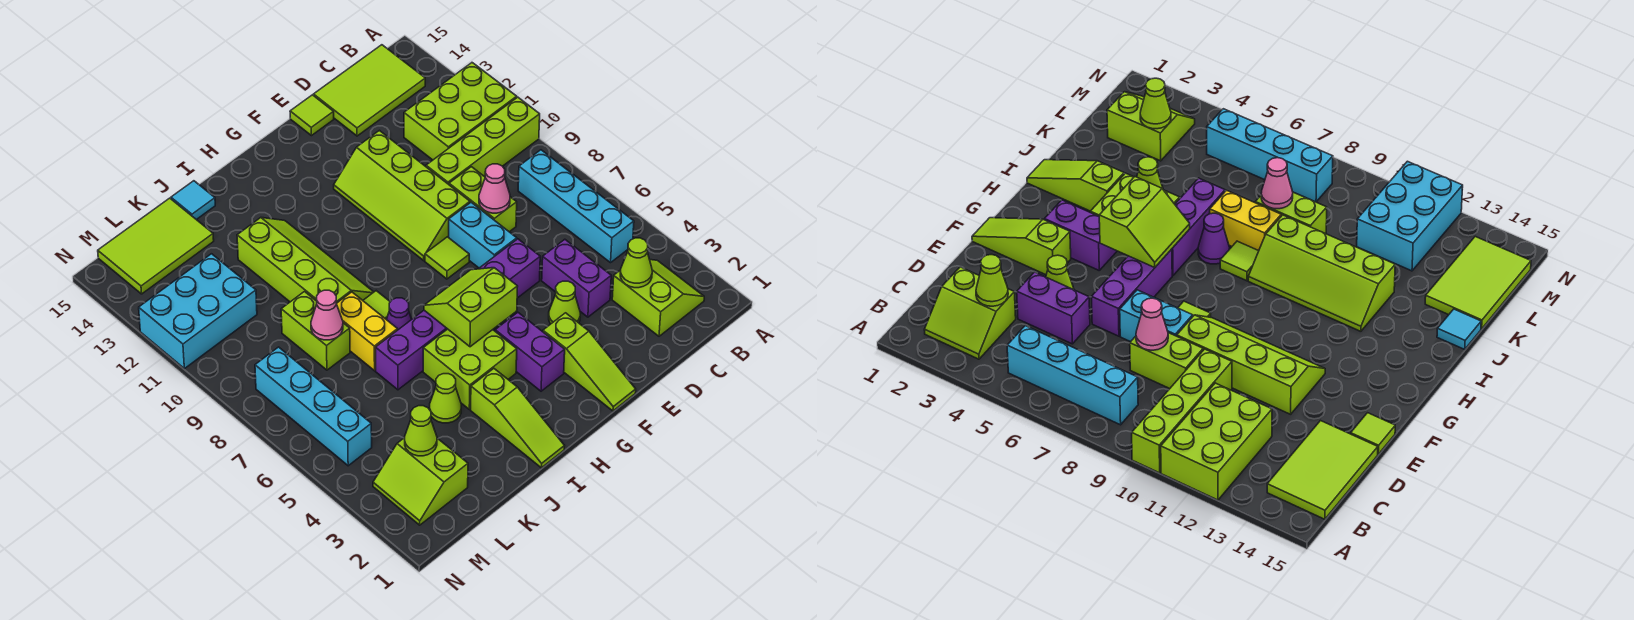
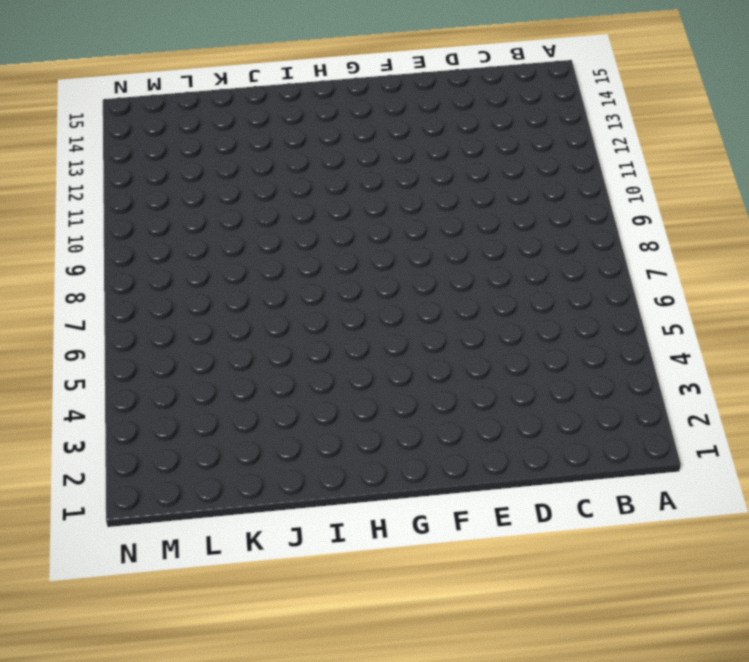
none -> lime 1x4 brick [426,97,540,184]
none -> lime 2x3 brick [404,63,517,160]
none -> lime 2x2 slope [612,260,704,336]
none -> cyan 1x4 brick [518,150,634,263]

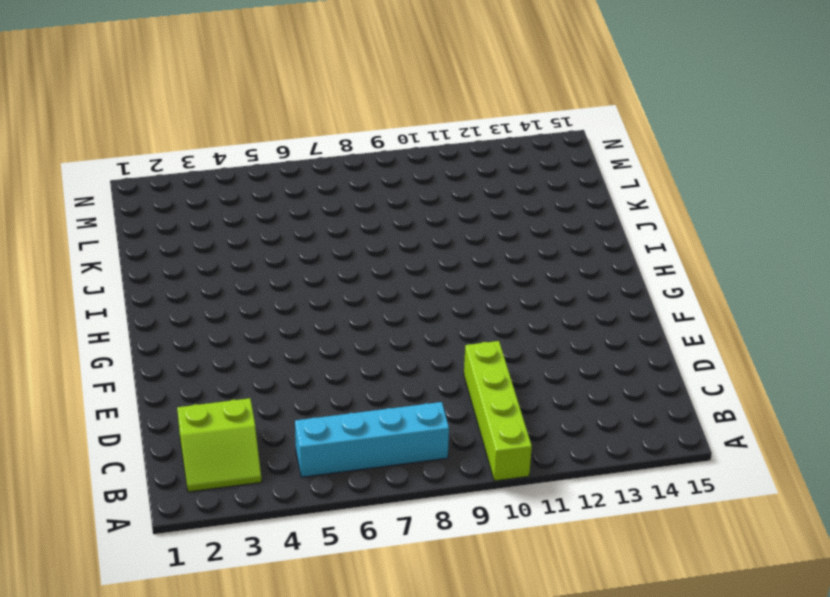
none -> lime 2x3 brick [404,63,517,160]
none -> lime 2x3 tile [314,45,425,136]
none -> purple 1x2 brick [542,239,611,317]
none -> lime 1x2 brick [449,167,517,232]

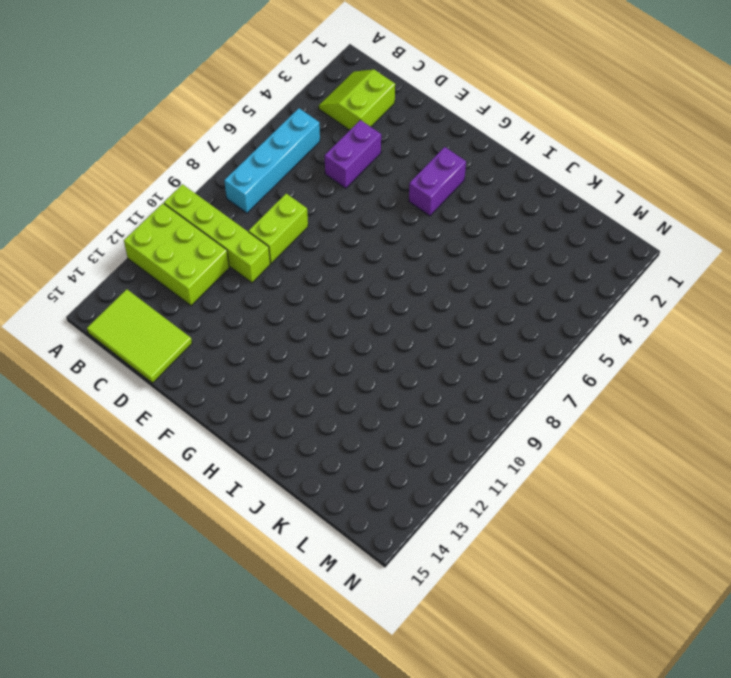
none -> lime 1x1 cone [549,281,580,324]
none -> purple 1x3 brick [479,239,540,298]
none -> cyan 1x2 brick [449,202,517,268]
none -> lime 2x4 slope [334,131,470,261]

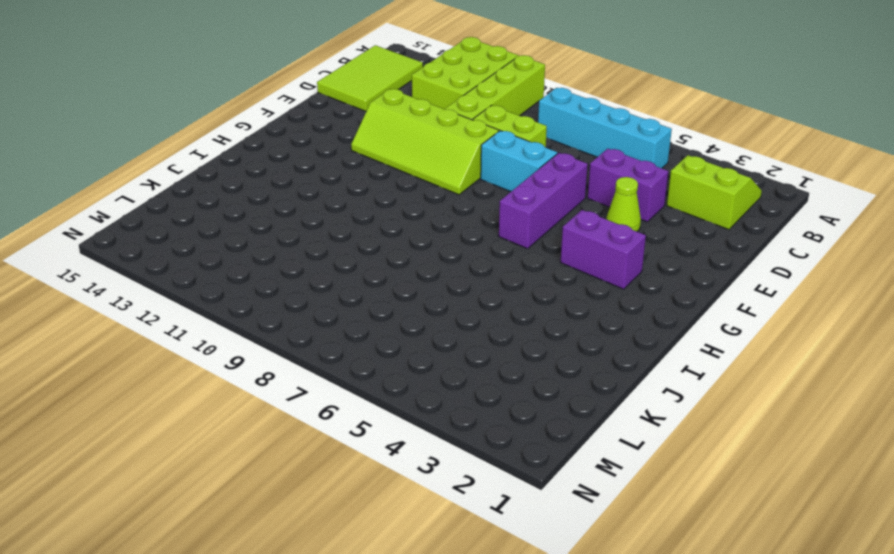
none -> lime 1x1 tile [290,95,334,136]
none -> lime 1x3 slope [543,313,636,411]
none -> lime 1x1 tile [425,237,469,279]
none -> lime 2x2 brick [423,329,517,409]

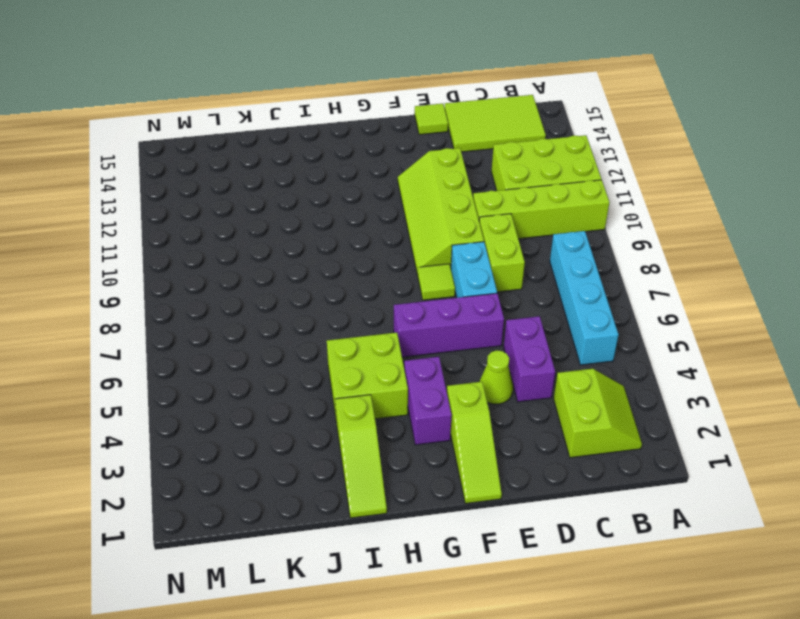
none -> purple 1x3 brick [375,310,447,390]
none -> purple 1x1 cone [386,298,412,330]
none -> lime 1x1 tile [363,291,390,319]
none -> lime 2x4 slope [237,218,373,303]

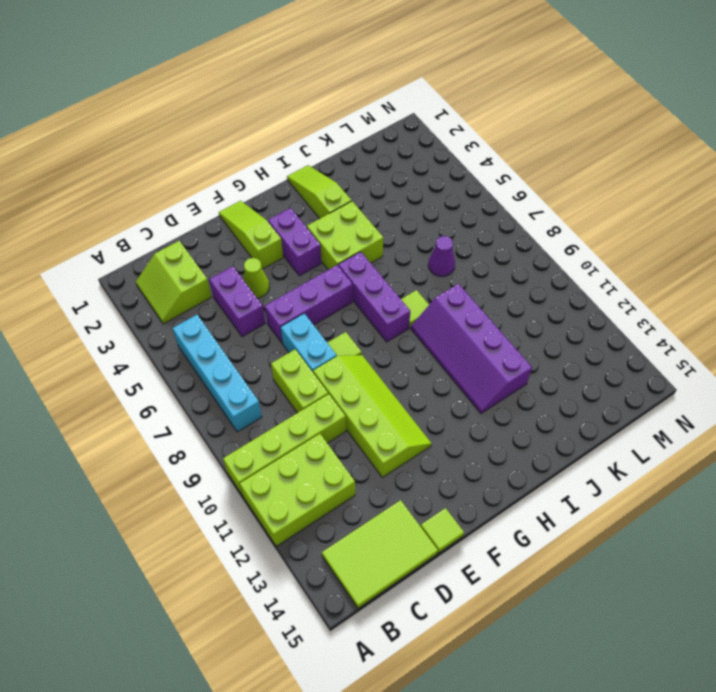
purple 1x3 brick [338,252,410,342] -> purple 1x3 brick turned to [375,310,447,390]
purple 2x4 slope [411,284,532,414] -> lime 2x4 slope [237,218,373,303]
purple 1x1 cone [428,236,455,277] -> purple 1x1 cone moved to [386,298,412,330]
none -> lime 1x1 cone [430,374,461,423]
none -> yellow 1x2 brick [336,292,397,371]
none -> cyan 1x1 tile [171,181,215,220]
none -> lime 1x2 brick [281,292,350,370]

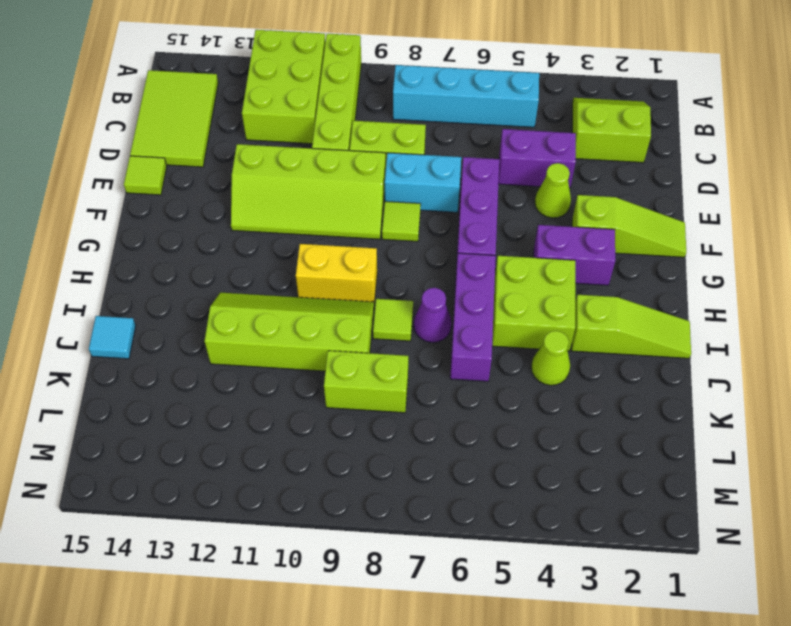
yellow 1x2 brick [296,244,377,303] -> yellow 1x2 brick moved to [336,292,397,371]
none -> lime 2x3 tile [98,198,214,294]
none -> lime 2x2 slope [373,438,468,525]
none -> cyan 2x3 brick [139,254,257,369]
none -> cyan 1x4 brick [255,347,372,466]

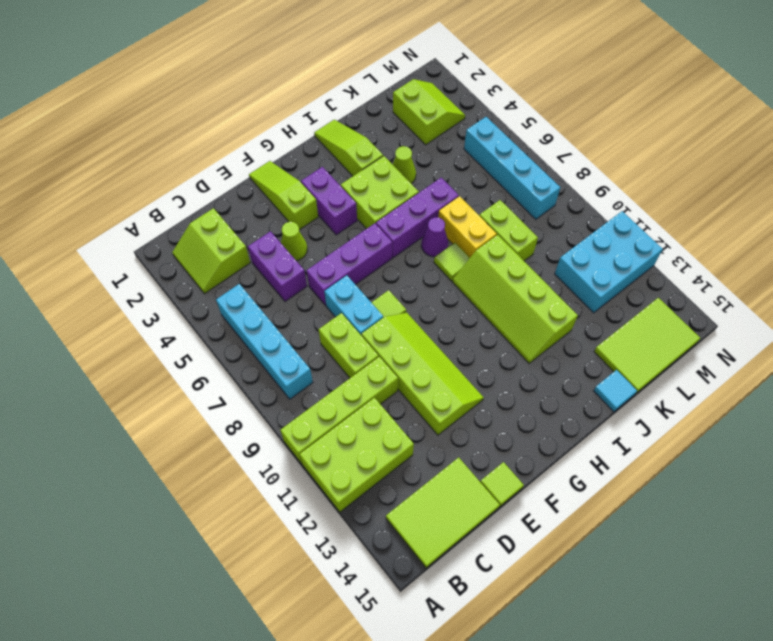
none -> lime 1x1 cone [620,238,652,288]
none -> pink 1x1 cone [479,164,510,213]
none -> lime 2x2 slope [424,268,518,347]
none -> pink 1x1 cone [311,290,343,340]

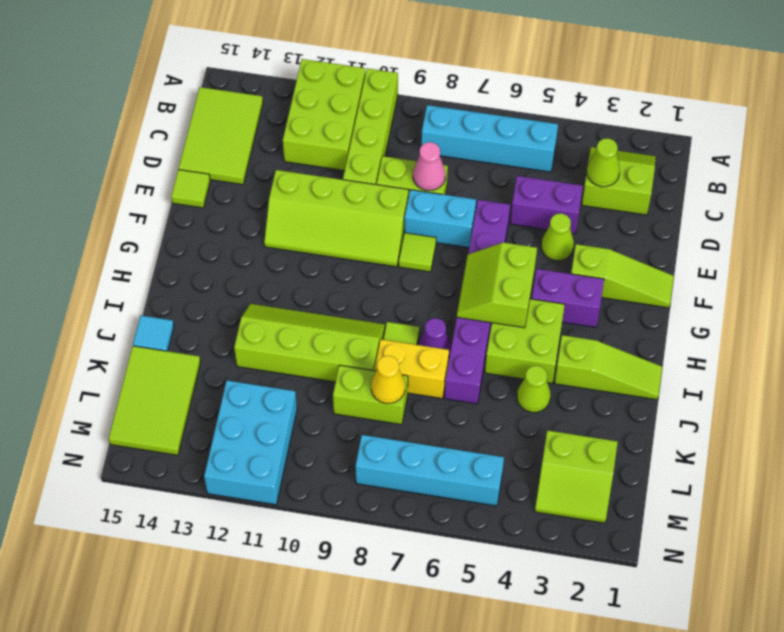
yellow 1x1 cone [371,356,405,403] -> pink 1x1 cone [311,290,343,340]
none -> lime 1x1 cone [405,406,437,456]

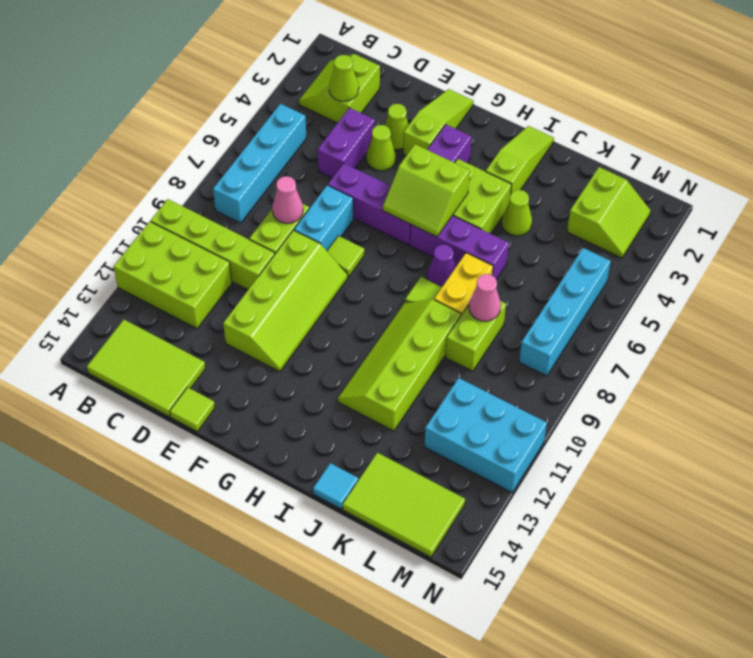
lime 1x1 cone [385,104,409,149] -> lime 1x1 cone moved to [405,406,437,456]

